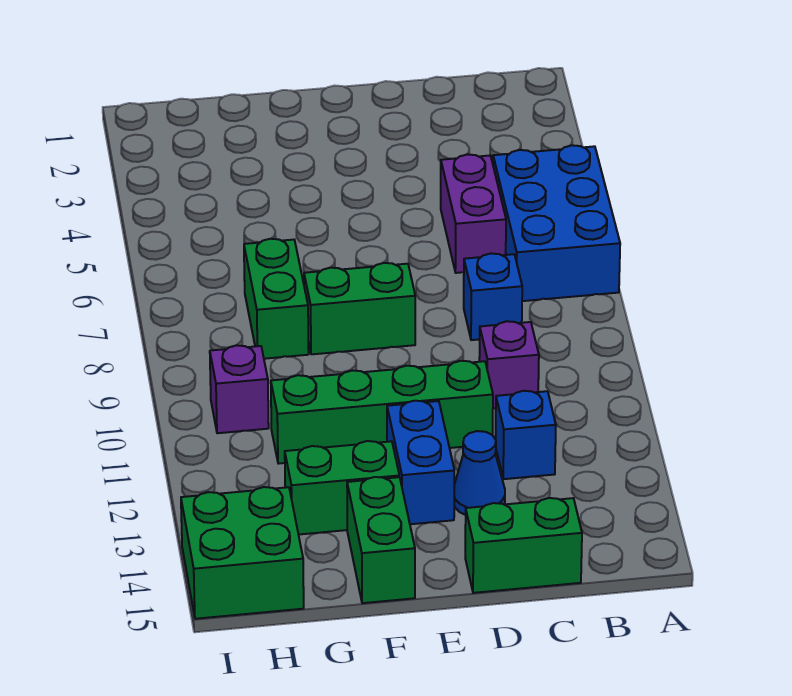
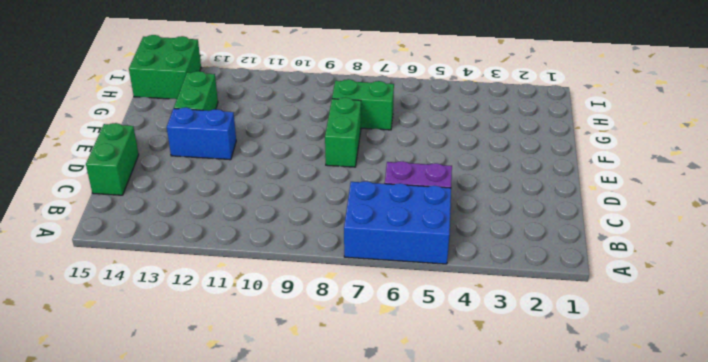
none -> blue 1x1 brick [464,254,522,340]
none -> purple 1x1 brick [479,321,539,408]
none -> blue 1x1 brick [495,391,556,479]

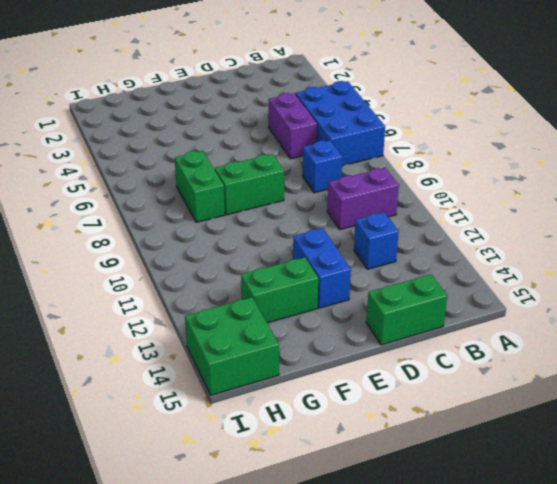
purple 1x2 brick [327,168,399,229] -> purple 1x1 brick [479,321,539,408]
none -> green 1x4 brick [271,361,493,464]
none -> blue 1x1 cone [454,431,505,515]
none -> green 1x2 brick [347,477,415,603]

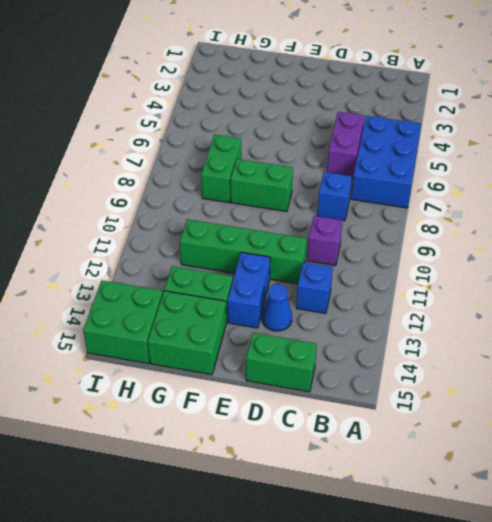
green 2x2 brick [148,291,226,375] -> green 1x2 brick [347,477,415,603]
none -> purple 1x1 brick [210,345,269,433]

